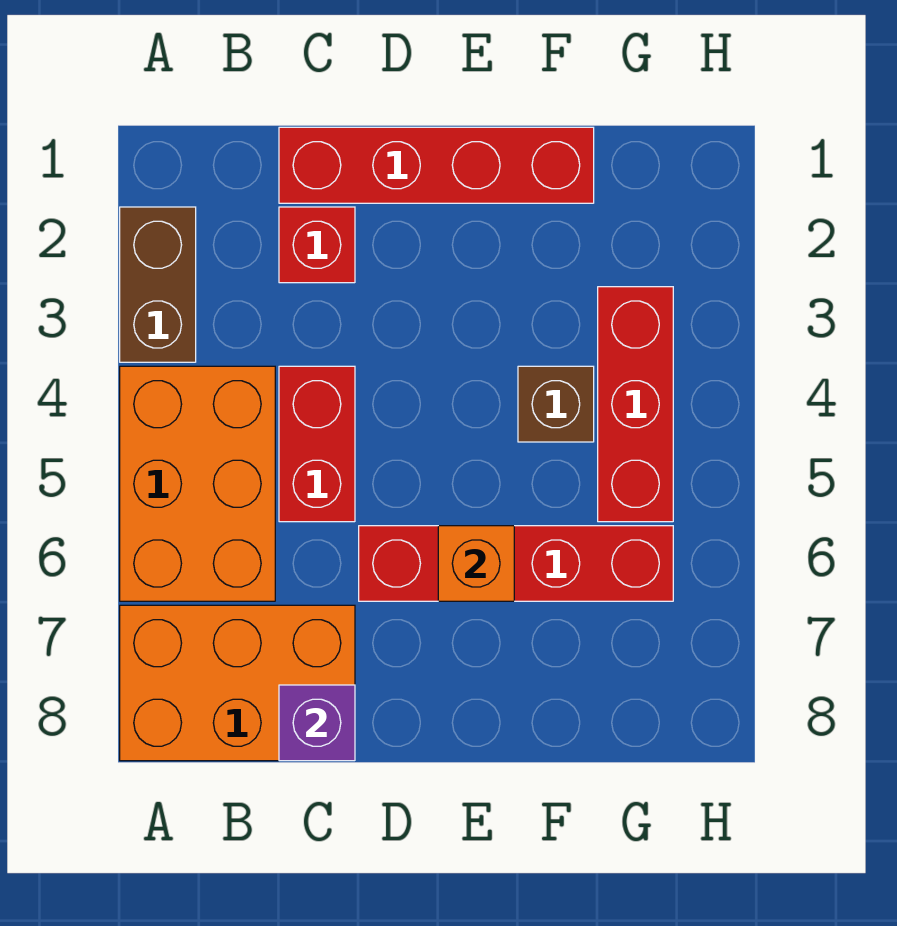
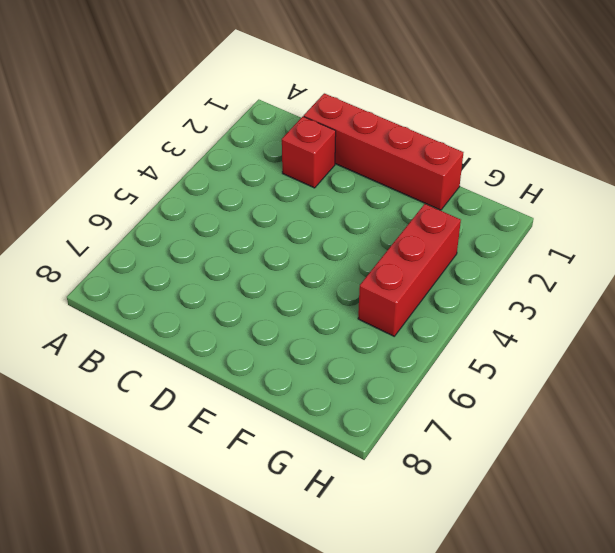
none -> brown 1x2 brick [120,207,196,362]
none -> orange 2x3 brick [120,366,275,601]

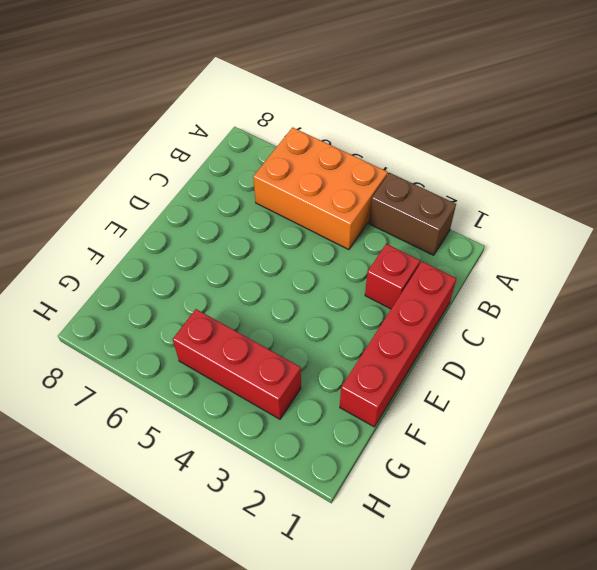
none -> orange 2x3 brick [120,605,355,761]
none -> red 1x2 brick [279,366,355,522]

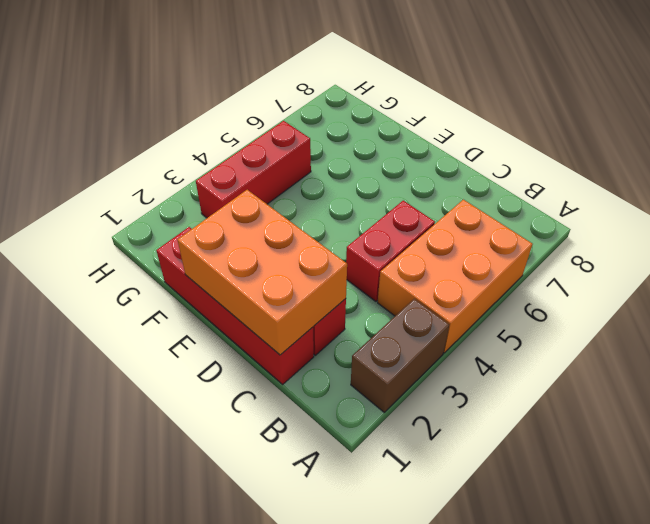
orange 2x3 brick [177,190,347,355] -> orange 2x3 brick moved to [120,605,355,761]
none -> red 1x4 brick [359,526,673,601]
none -> brown 1x1 brick [518,366,594,442]

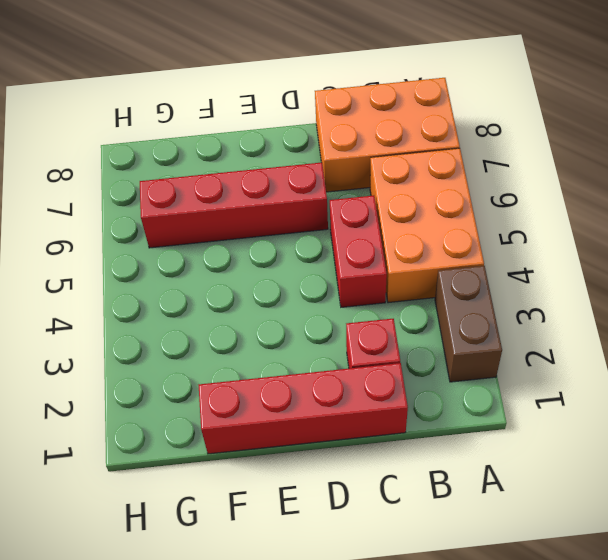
none -> brown 1x1 brick [518,366,594,442]
none -> red 1x3 brick [598,287,673,522]

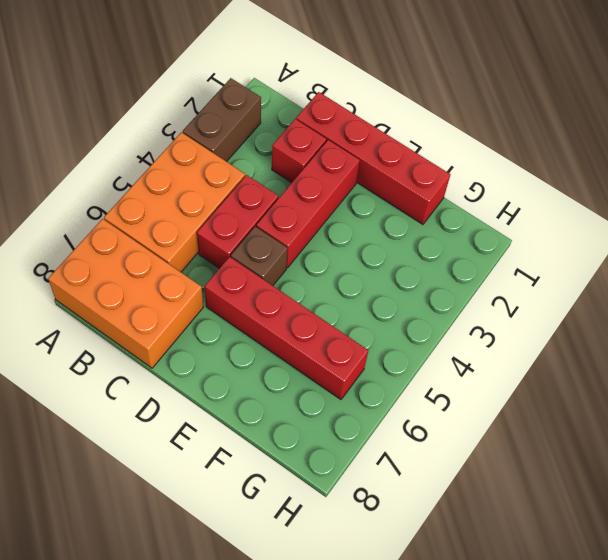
red 1x3 brick [256,140,360,268] -> red 1x3 brick moved to [598,287,673,522]
brown 1x1 brick [231,226,288,286] -> brown 1x1 brick moved to [518,366,594,442]
none -> purple 1x1 brick [279,685,355,761]
none -> orange 1x1 brick [438,526,514,601]

